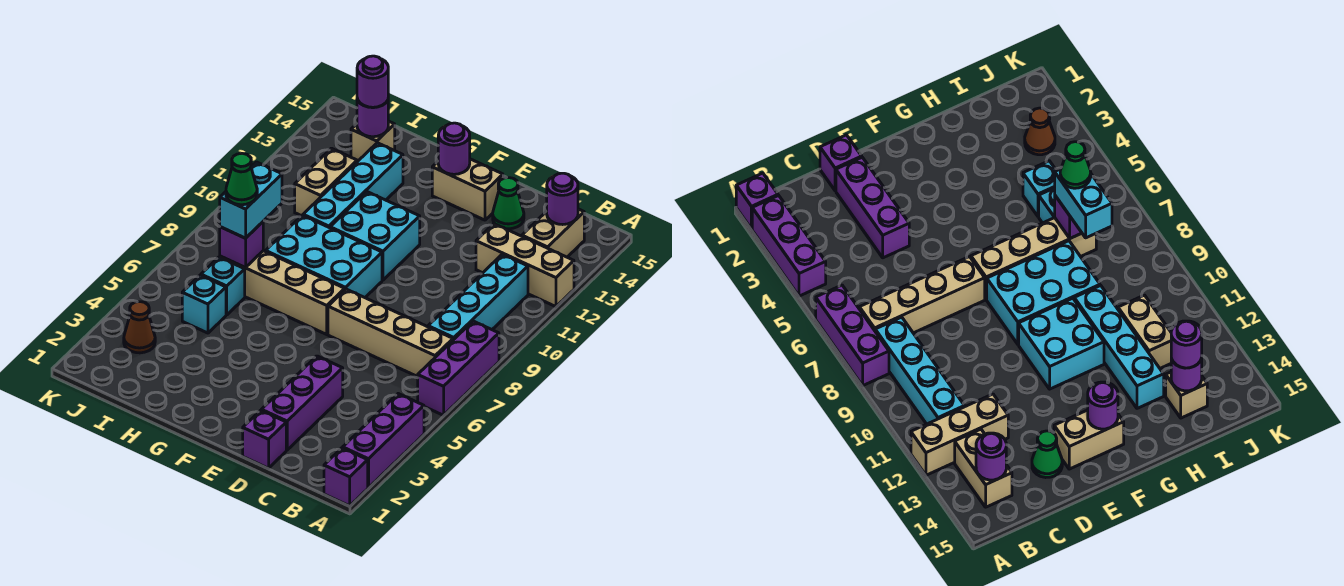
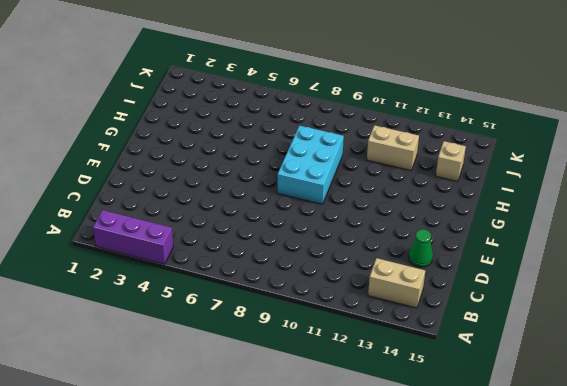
none -> purple 1x1 brick [324,448,368,506]
none -> purple 1x3 brick [418,321,499,415]
none -> tan 1x3 brick [476,224,574,307]

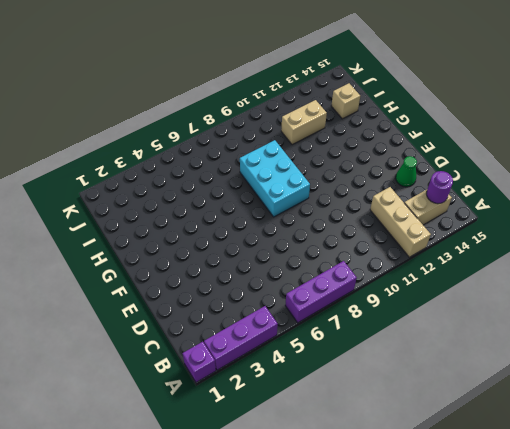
none -> tan 1x4 brick [328,289,453,377]
none -> cyan 1x4 brick [428,254,528,340]
none -> purple 1x1 brick [243,410,286,468]

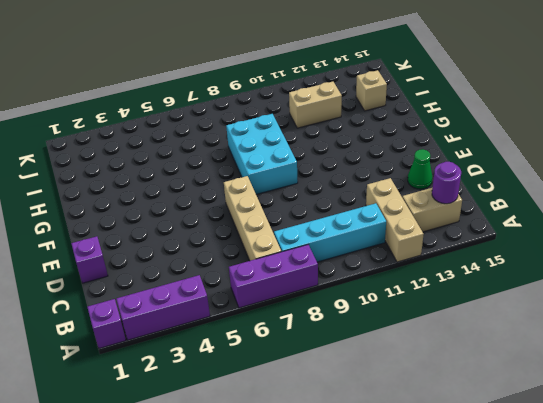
none -> purple 1x3 brick [261,356,343,450]
none -> tan 1x2 brick [432,159,503,220]
none -> tan 1x4 brick [220,251,345,334]

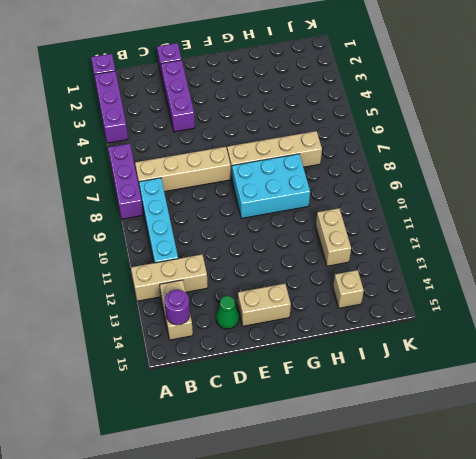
none -> cyan 2x2 brick [330,192,420,280]
none -> cyan 1x4 brick [303,143,403,228]
none -> cyan 1x1 brick [182,275,226,333]

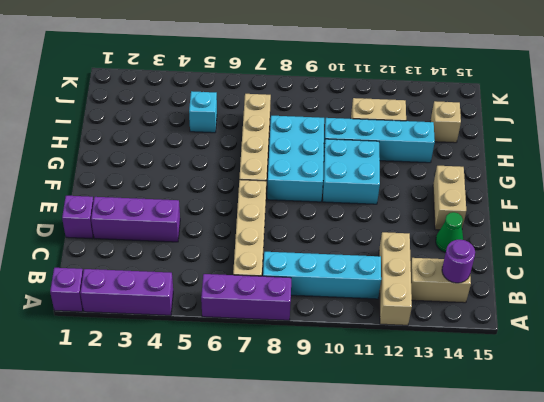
none -> cyan 1x1 brick [201,257,245,315]
none -> brown 1x1 cone [124,302,155,353]
none -> purple 1x1 round brick [438,123,470,174]

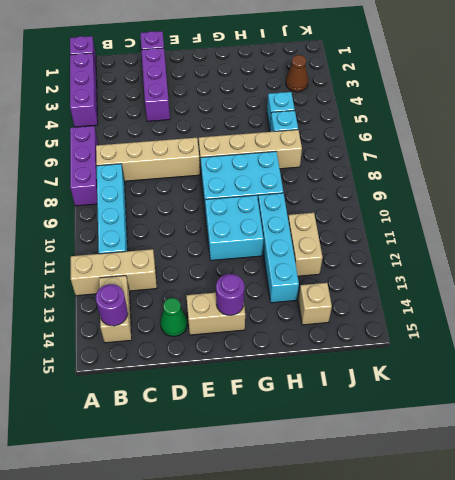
none -> purple 1x1 brick [220,222,263,268]
none -> purple 1x1 round brick [357,99,388,137]
none -> cyan 1x2 brick [220,162,282,238]

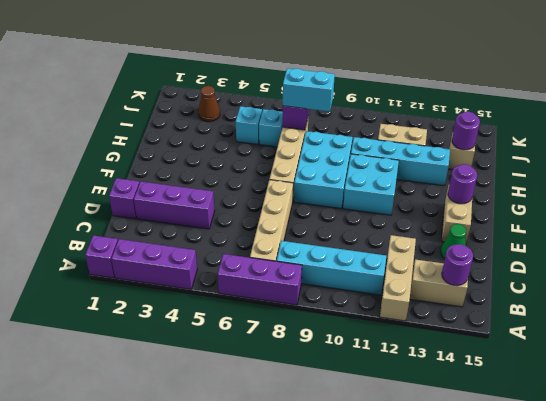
none -> purple 1x1 round brick [357,56,388,107]
none -> green 1x1 cone [226,153,257,205]

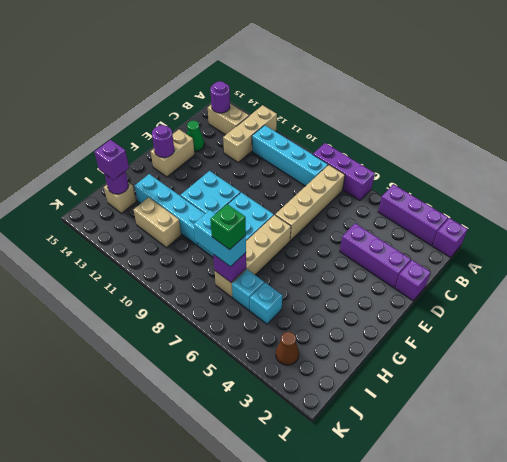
green 1x1 brick [210,204,246,250] -> green 1x1 cone [226,153,257,205]
purple 1x1 brick [94,140,129,180] -> purple 1x1 round brick [357,56,388,107]

